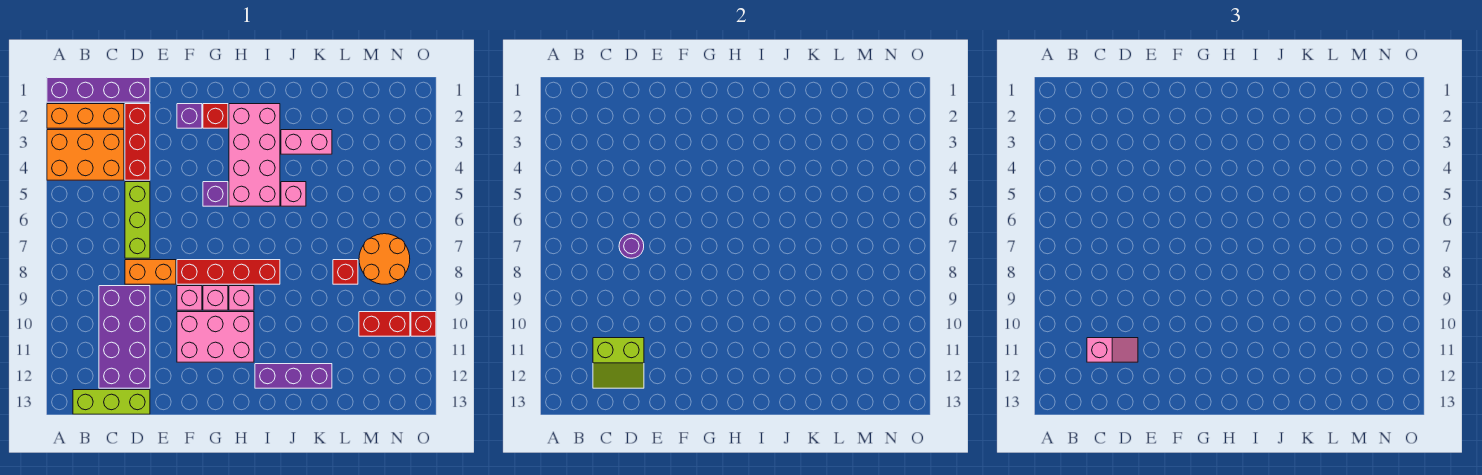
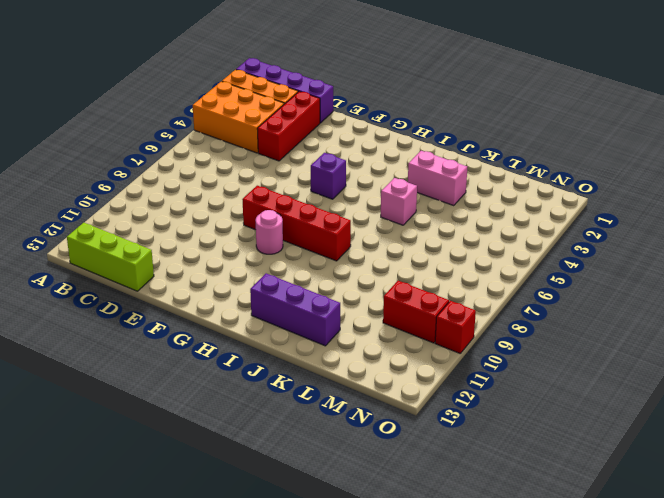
pink 1x1 round brick [255,210,283,254] -> pink 1x1 brick [203,286,228,310]
none -> purple 2x4 brick [99,286,150,388]
none -> lime 1x3 brick [125,182,150,258]
none -> orange 1x2 brick [125,260,176,284]

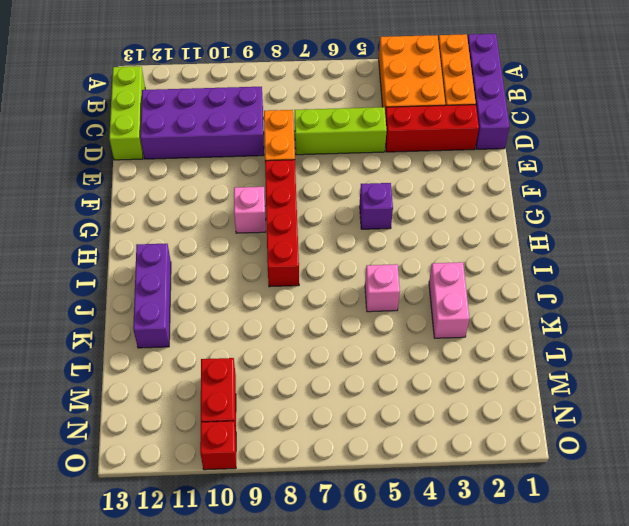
none -> purple 1x1 brick [177,104,202,128]
none -> pink 1x1 brick [177,286,202,310]
none -> pink 2x3 brick [177,312,254,362]

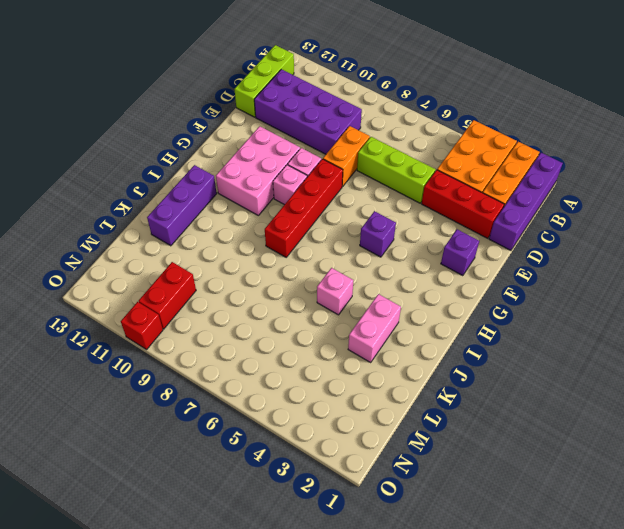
none -> red 1x1 brick [203,104,228,128]
none -> pink 2x4 brick [229,104,280,206]
none -> pink 1x1 brick [229,286,254,310]

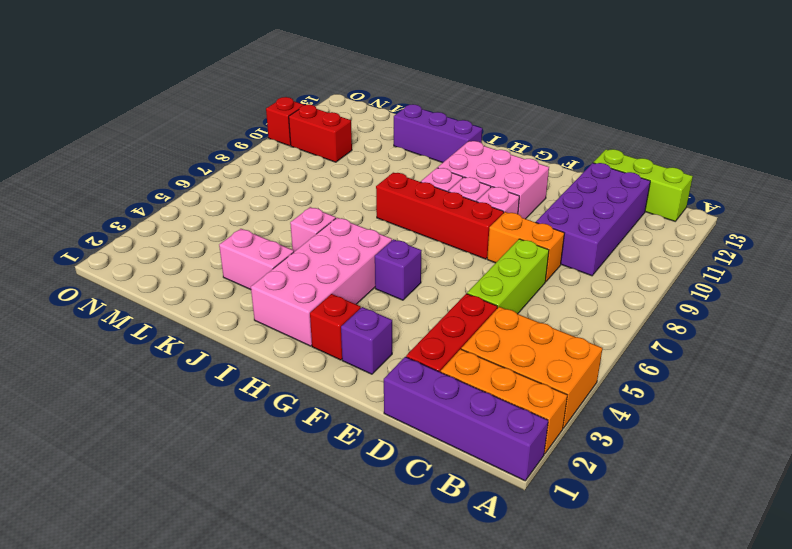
none -> red 1x1 brick [333,260,358,284]
none -> orange 2x2 round brick [359,234,410,284]
none -> lime 2x2 slope [593,338,644,388]

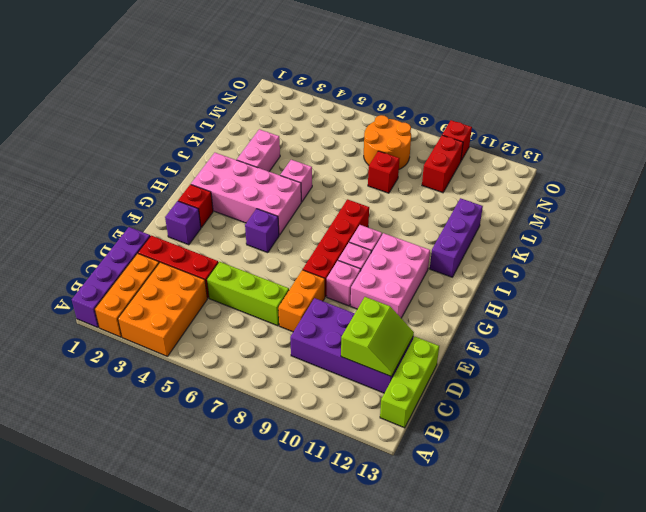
none -> purple 1x1 round brick [619,234,644,258]
none -> pink 1x2 slope [1087,338,1138,362]

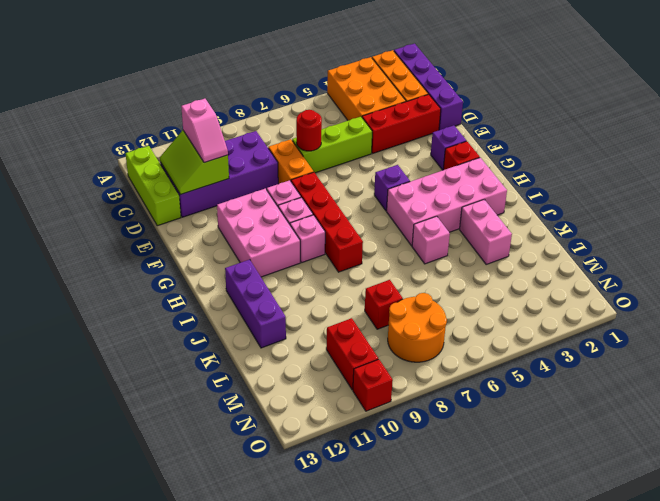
red 1x1 round brick [296,110,322,151] -> purple 1x1 round brick [619,234,644,258]

